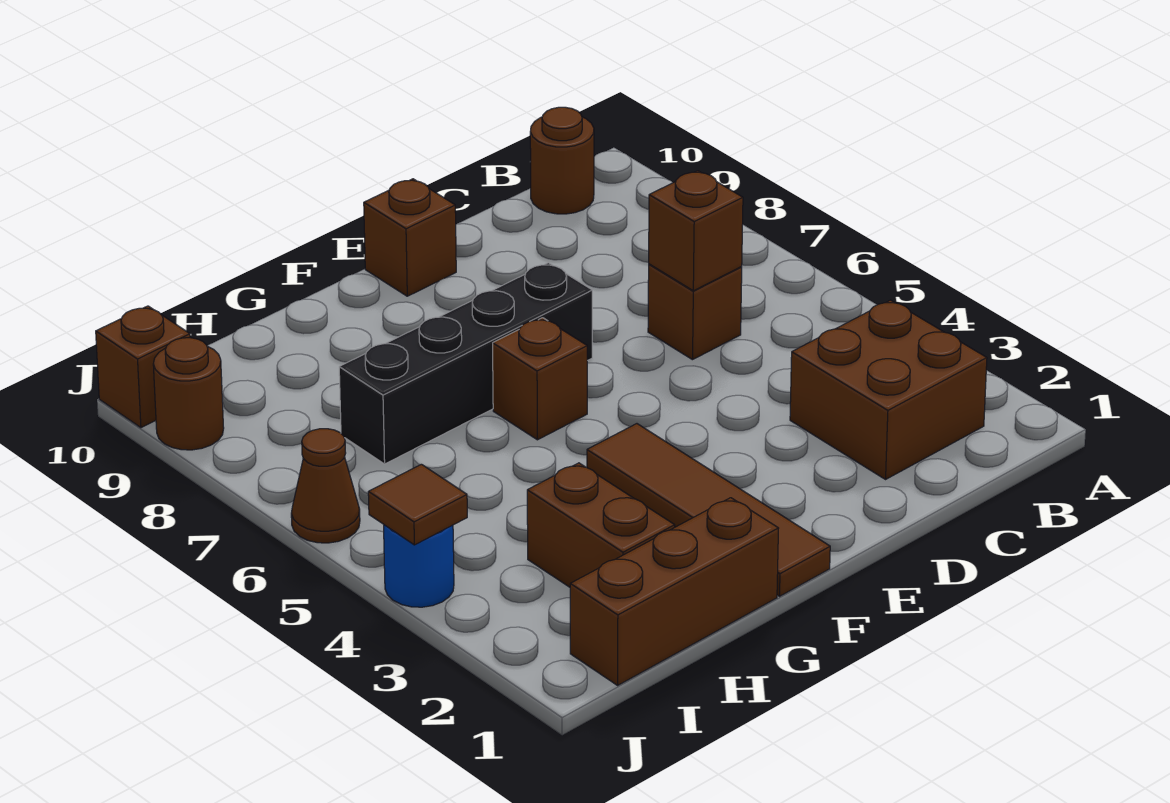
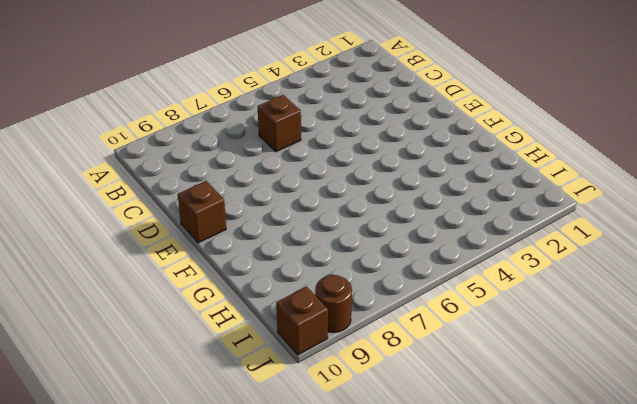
none -> brown 2x2 brick [790,300,987,479]
none -> brown 1x1 round brick [530,107,594,214]
none -> black 1x4 brick [339,263,592,464]

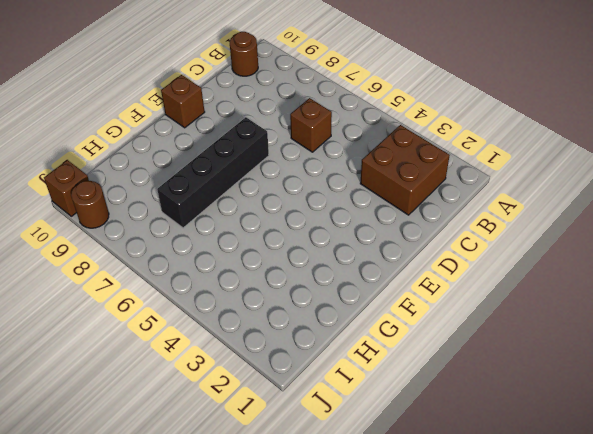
none -> brown 1x4 tile [587,424,830,596]
none -> brown 1x1 brick [493,318,587,440]
none -> brown 1x3 brick [570,498,779,685]

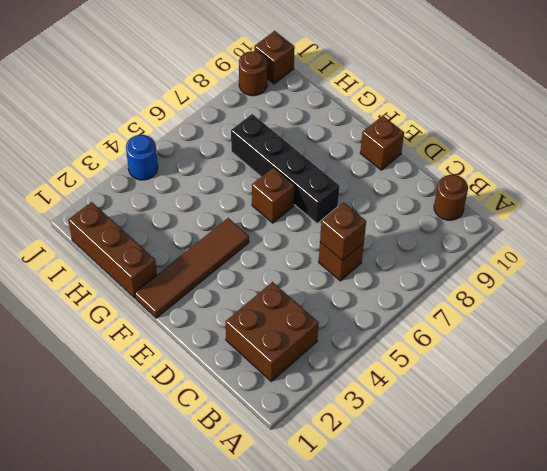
none -> brown 1x2 brick [527,463,675,587]
none -> brown 1x1 cone [291,429,360,543]
none -> brown 1x1 tile [368,464,467,545]

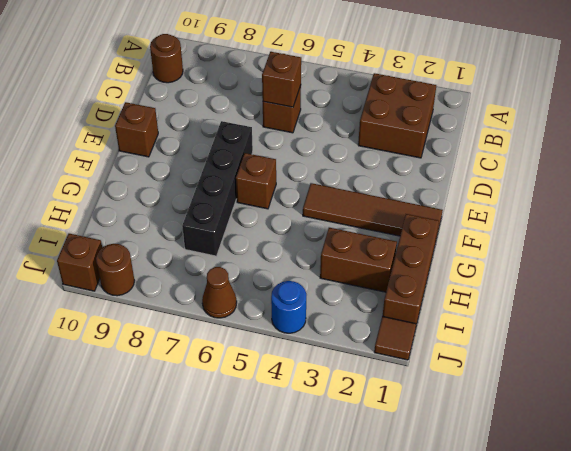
brown 1x1 tile [374,316,416,360] -> brown 1x1 tile moved to [368,464,467,545]

